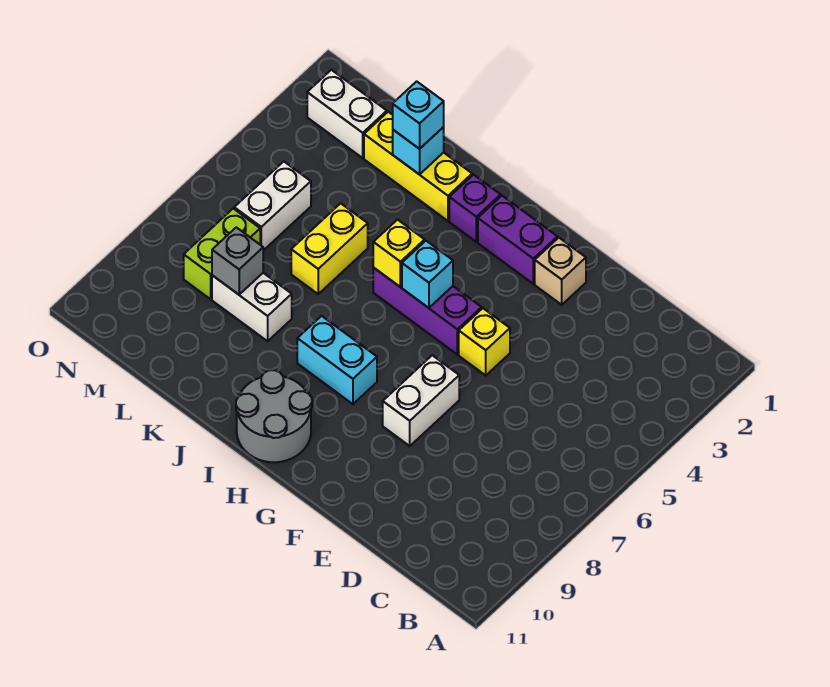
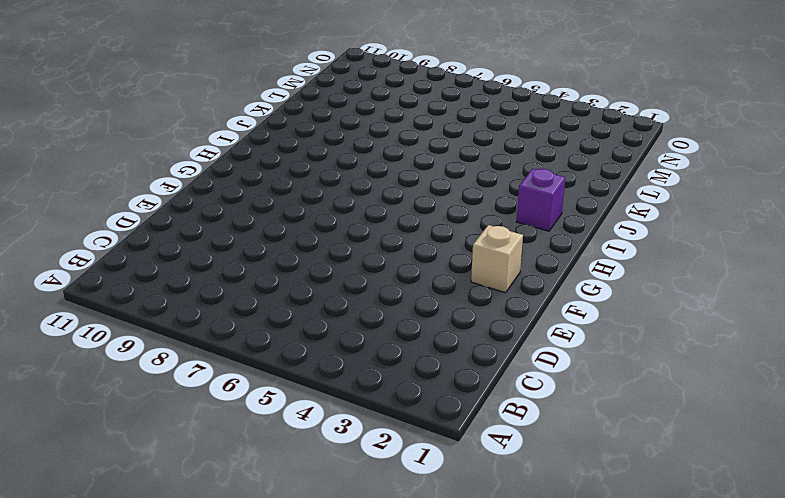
none -> yellow 1x1 brick [459,308,510,375]
none -> white 1x2 brick [383,355,459,446]
none -> purple 1x2 brick [478,196,557,284]

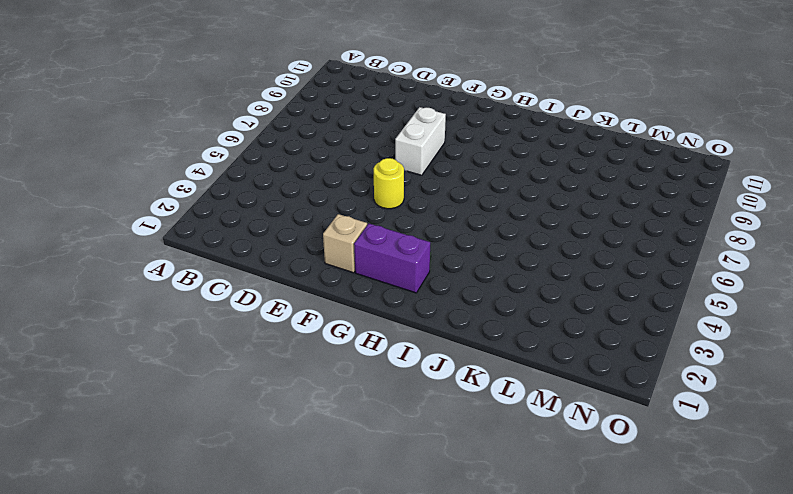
yellow 1x1 round brick [373,158,404,209] -> yellow 1x1 brick [459,308,510,375]
none -> purple 1x3 brick [373,268,481,354]
none -> cyan 1x2 brick [297,316,377,404]
none -> grey 2x2 round brick [236,370,312,462]

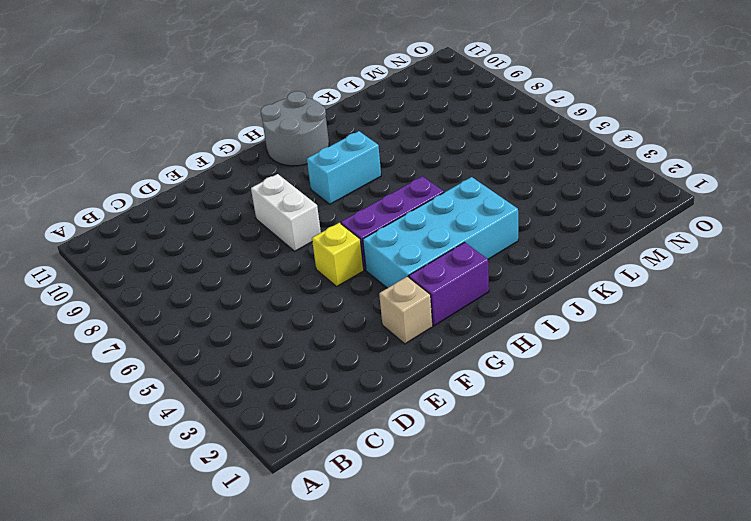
cyan 2x4 brick [363,177,518,288] -> none
none -> purple 1x1 brick [449,175,501,242]
none -> yellow 1x3 brick [364,112,472,221]
none -> yellow 1x2 brick [291,203,368,294]

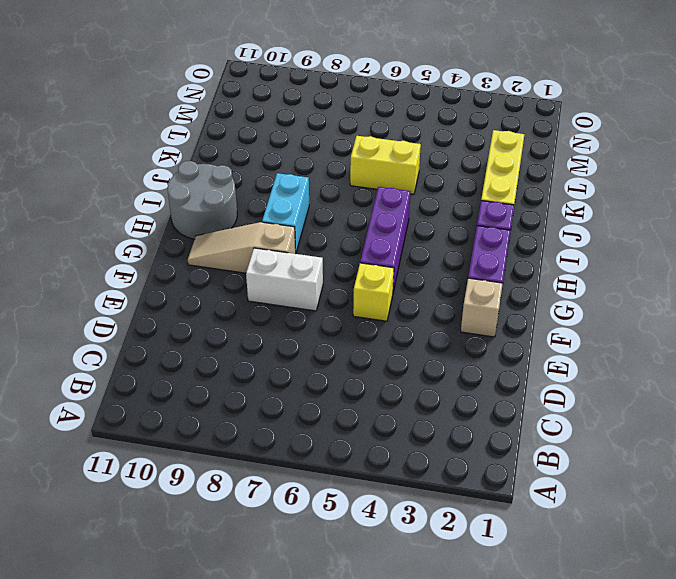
tan 1x3 slope [188,222,296,273] -> none
none -> white 1x2 brick [212,273,292,341]
none -> white 1x2 brick [307,70,387,158]
none -> white 1x2 brick [234,161,311,251]

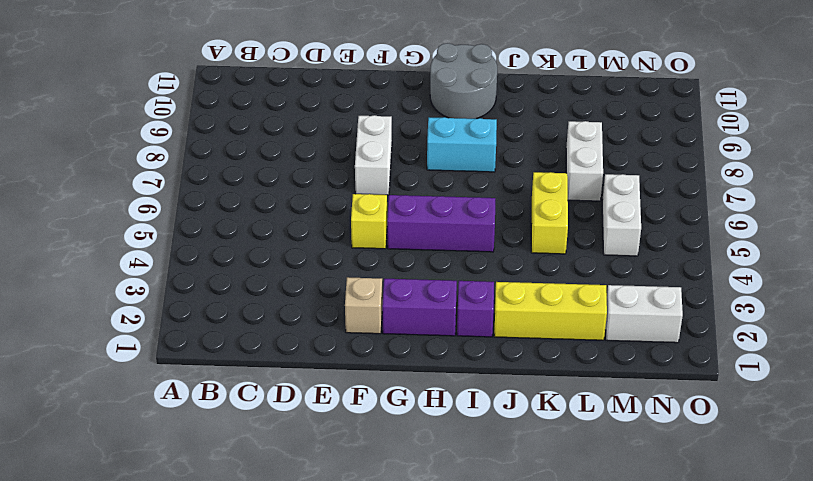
white 1x2 brick [566,121,603,201] -> white 1x2 brick turned to [212,273,292,341]
none -> lime 1x2 brick [184,209,260,299]
none -> cyan 1x1 brick [402,241,453,308]
none -> yellow 1x1 brick [373,220,425,287]

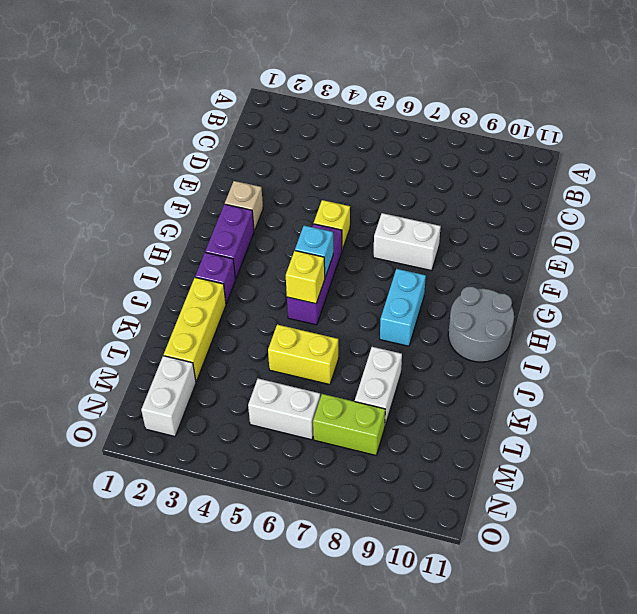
none -> cyan 1x1 brick [393,127,444,175]
none -> grey 1x1 brick [212,227,263,295]
none -> cyan 1x1 brick [393,81,444,149]

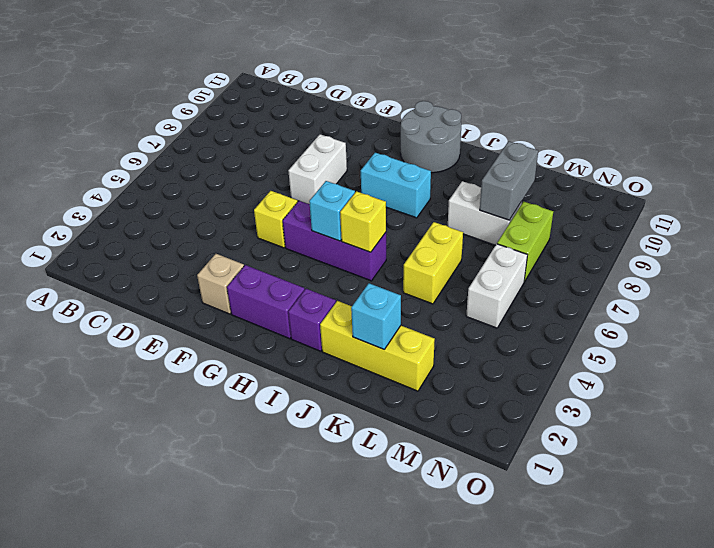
grey 1x2 brick [480,141,538,220] -> grey 1x1 brick [212,227,263,295]
none -> white 1x2 brick [307,70,387,158]
none -> cyan 1x1 brick [393,81,444,149]

